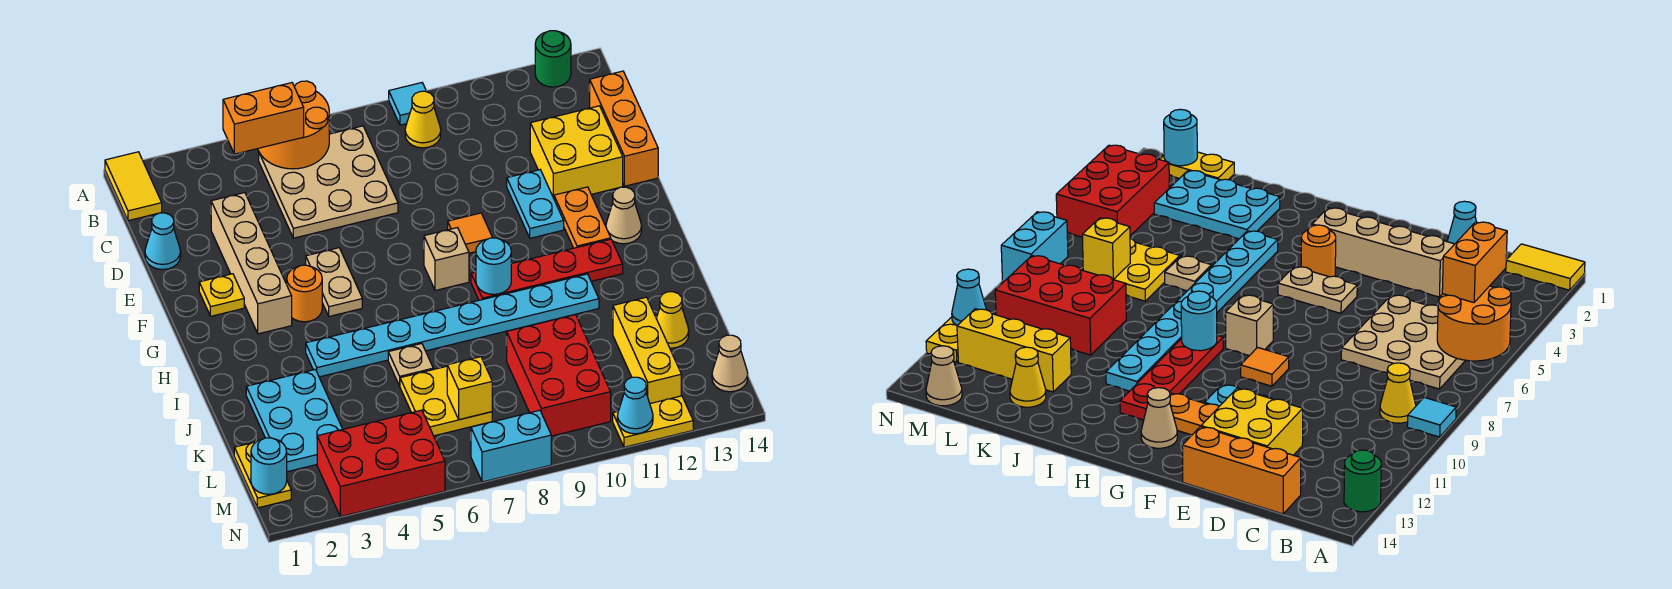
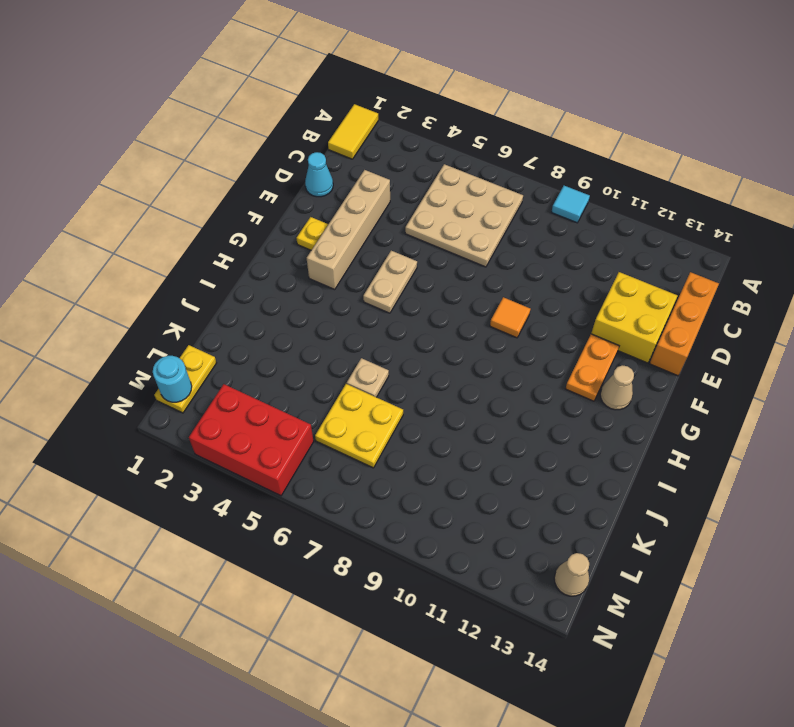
none -> green 1x1 round brick [535,31,571,87]
none -> yellow 1x1 cone [405,91,441,148]
none -> cyan 1x2 plate [507,170,564,238]
none -> orange 1x1 round brick [287,265,322,322]

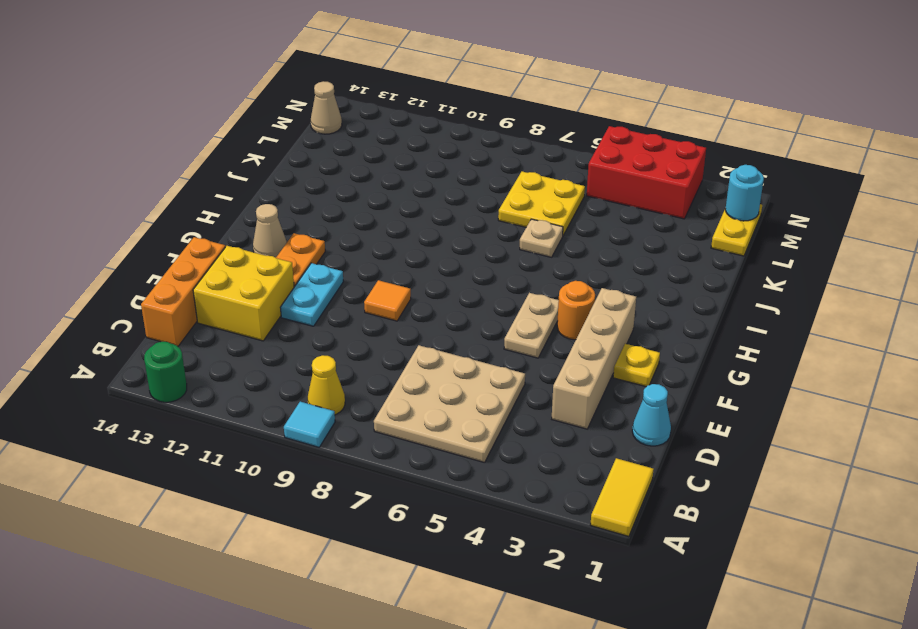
none -> tan 1x1 brick [424,228,469,291]
none -> red 1x4 plate [471,239,623,300]
none -> cyan 1x8 plate [306,274,599,377]
none -> cyan 2x3 plate [246,369,343,472]

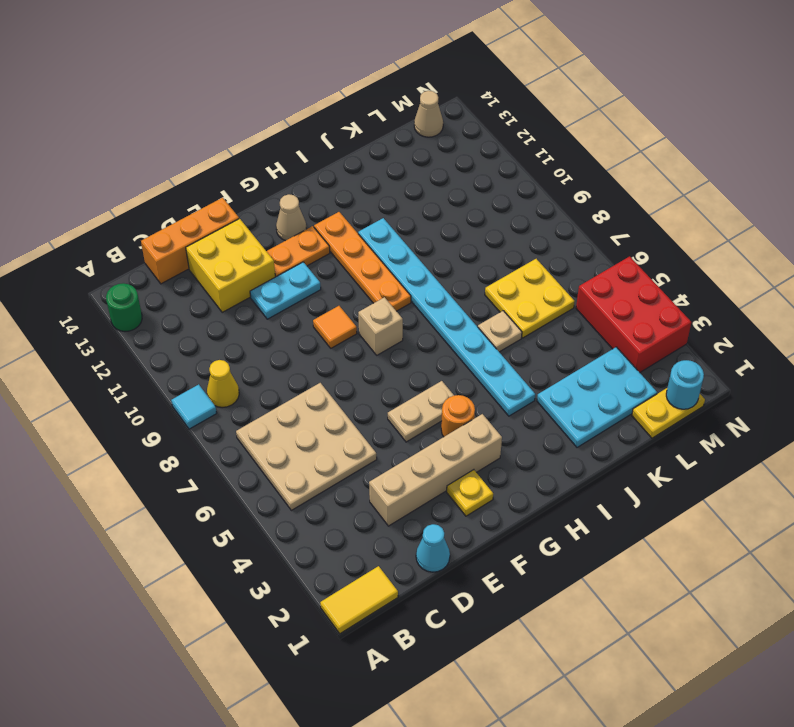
orange 1x4 plate [314,212,411,311] -> red 1x4 plate [471,239,623,300]
none -> red 2x3 brick [506,315,611,436]
none -> yellow 1x3 brick [613,297,681,403]
none -> yellow 1x1 cone [656,292,689,348]
none -> cyan 1x2 brick [471,410,551,482]

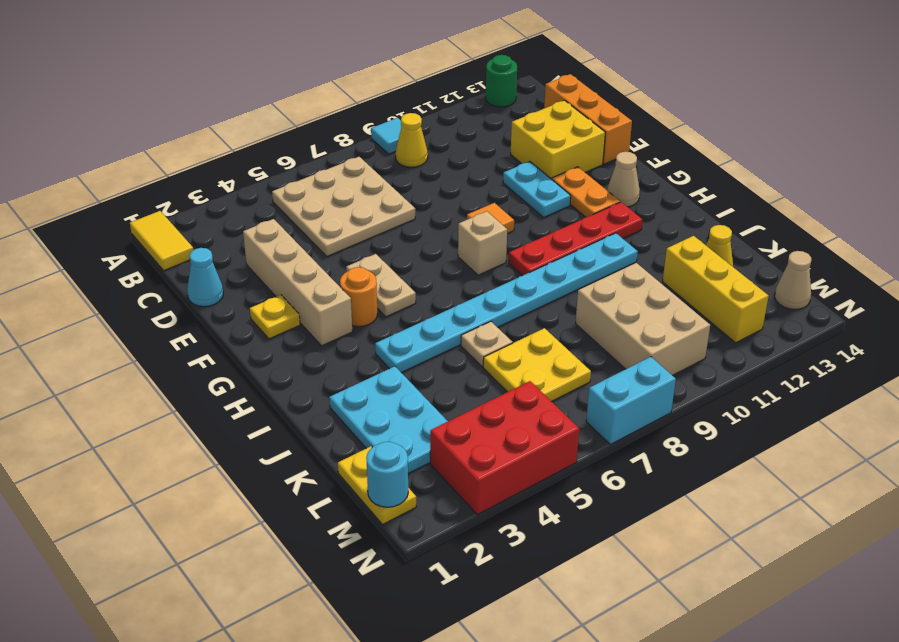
tan 2x3 brick [576,263,710,376] -> red 2x3 brick [506,315,611,436]
none -> yellow 1x2 plate [613,396,693,447]
none -> orange 2x2 round brick [258,81,329,169]
none -> cyan 1x1 round brick [476,238,511,294]
none -> yellow 1x1 brick [447,357,492,420]

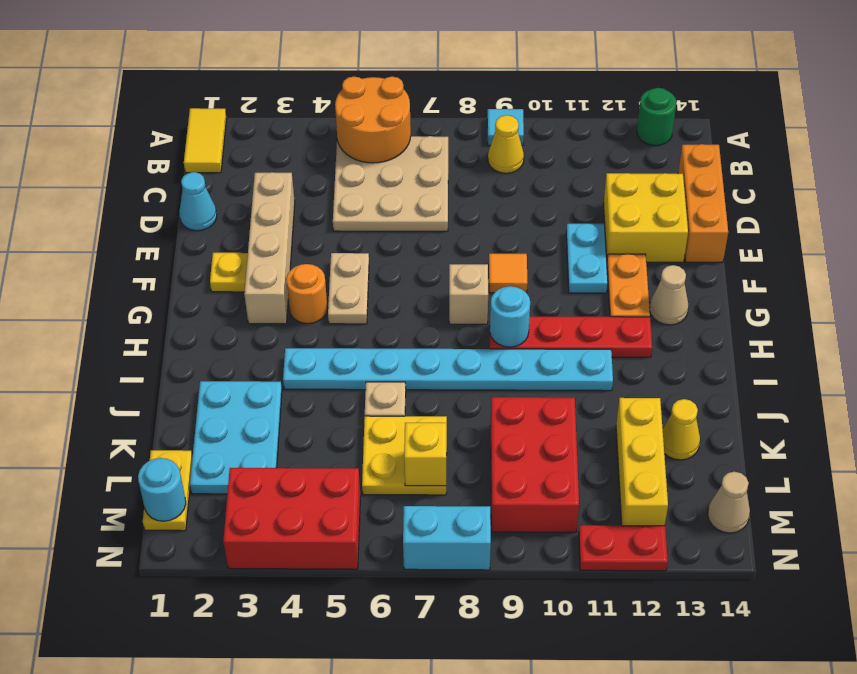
red 1x2 plate [579,525,668,571] -> yellow 1x2 plate [613,396,693,447]
none -> cyan 1x1 cone [617,377,653,434]
none -> orange 1x2 brick [223,83,304,154]

